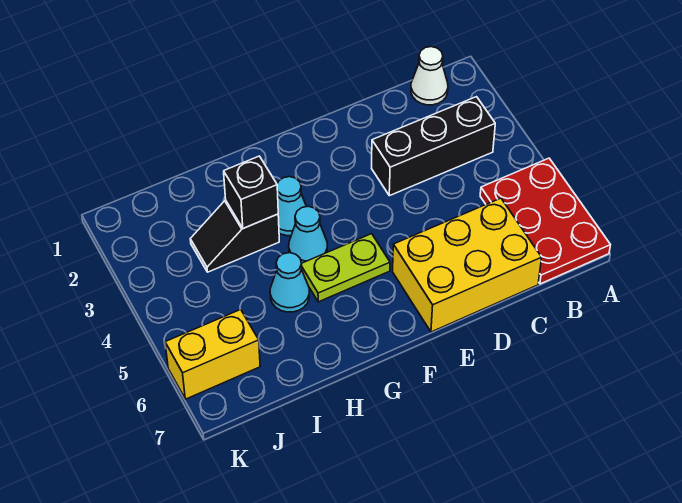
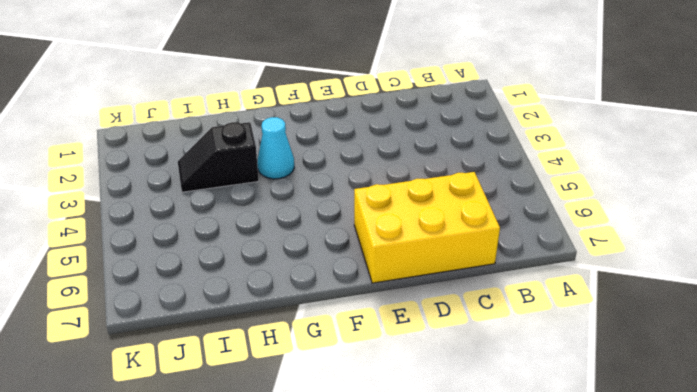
none -> red 2x3 plate [480,158,610,284]
none -> white 1x1 cone [411,47,448,105]

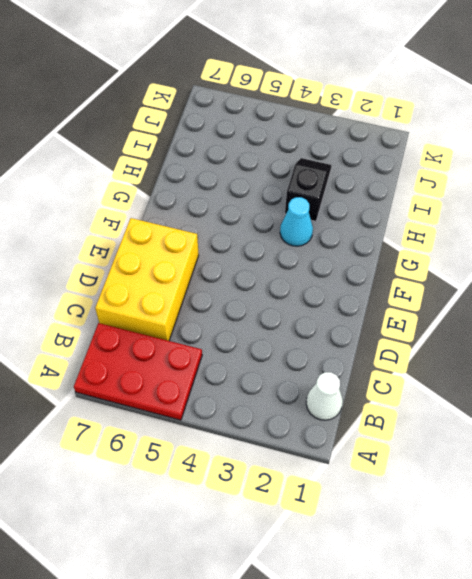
none -> black 1x3 brick [372,97,495,196]
none -> lime 1x2 plate [302,234,390,302]

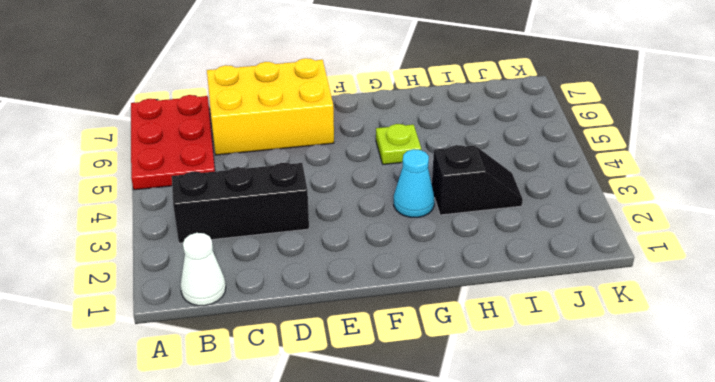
lime 1x1 plate [376,124,421,164] -> lime 1x2 plate [302,234,390,302]
none -> cyan 1x1 cone [289,206,327,263]
none -> cyan 1x1 cone [270,253,309,312]

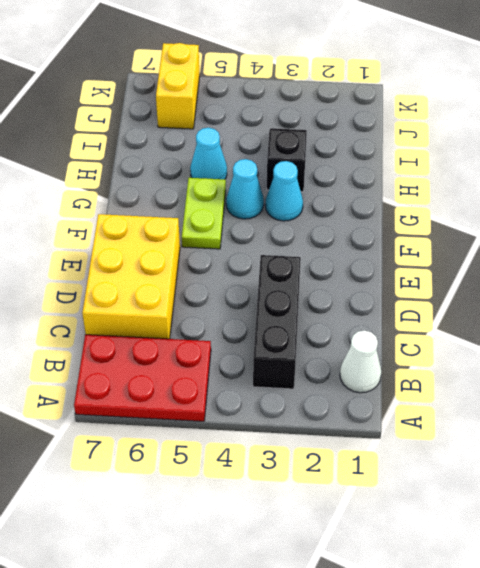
none -> black 1x1 brick [224,156,278,228]

